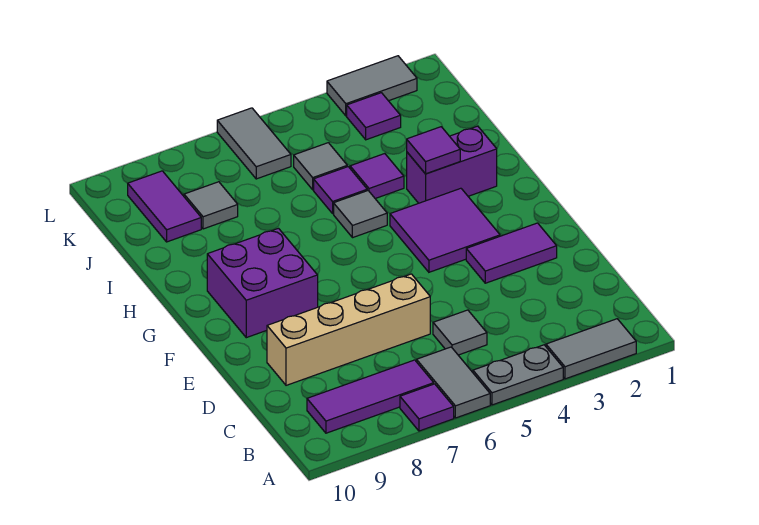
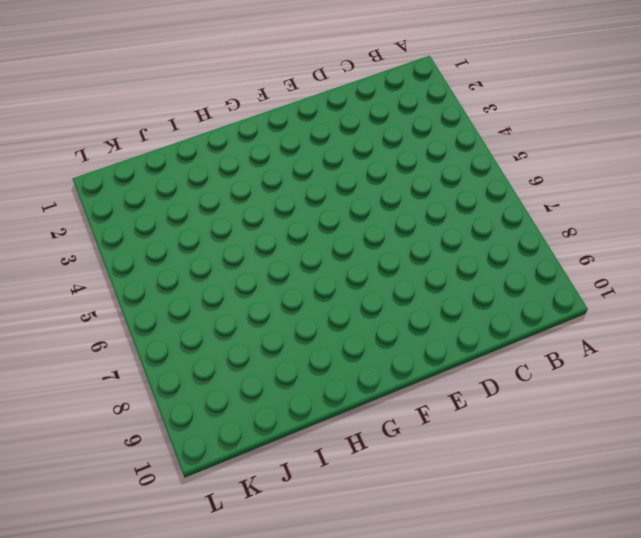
none -> grey 1x2 tile [546,319,636,379]
none -> grey 1x2 plate [473,345,563,405]
none -> grey 1x2 tile [417,347,490,418]

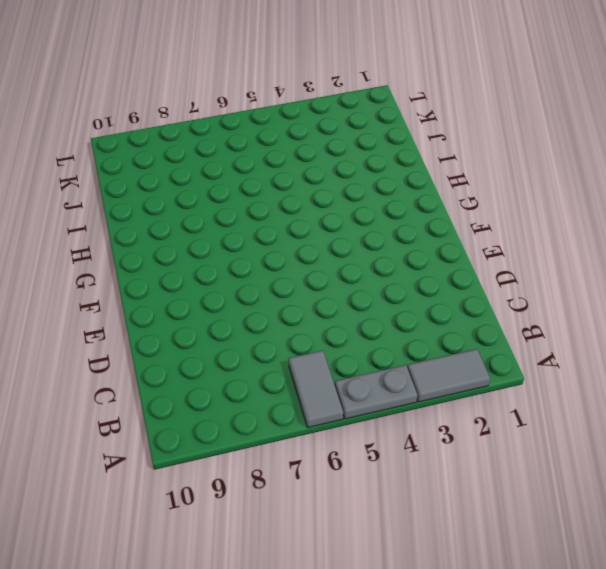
none -> purple 1x1 tile [400,384,454,431]
none -> purple 1x3 tile [307,360,434,433]
none -> grey 1x1 tile [433,310,487,355]

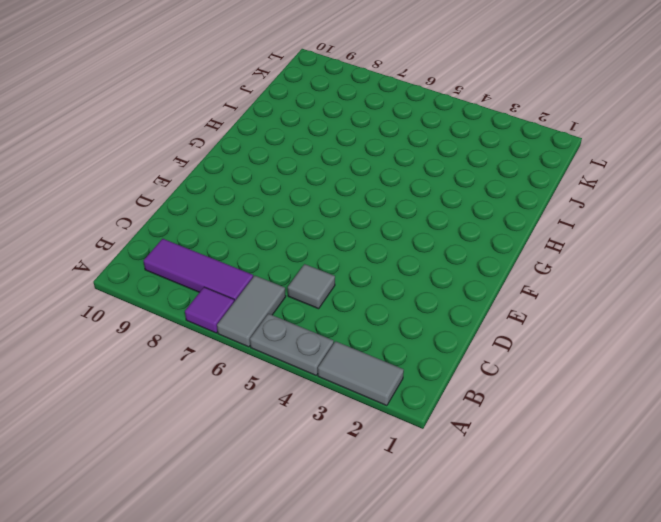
none -> tan 1x4 brick [267,274,430,385]
none -> purple 1x2 tile [466,223,557,283]
none -> purple 2x2 tile [390,188,500,272]

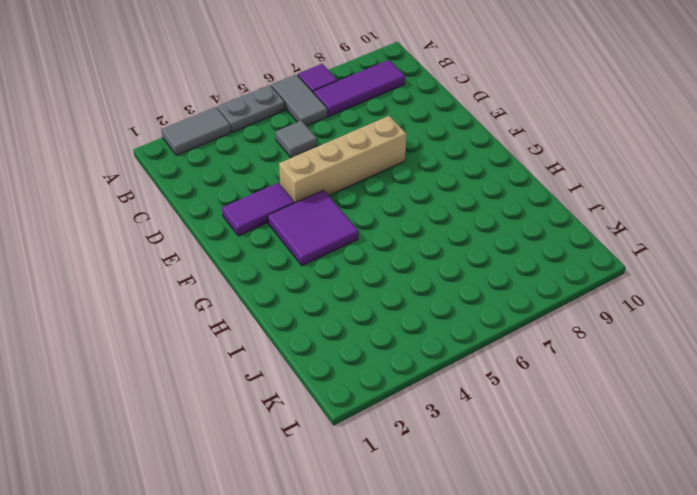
tan 1x4 brick [279,116,406,203] -> tan 1x4 brick moved to [267,274,430,385]
none -> purple 2x2 brick [207,228,318,338]
none -> purple 1x2 brick [407,126,497,203]
none -> grey 1x1 tile [334,191,387,238]

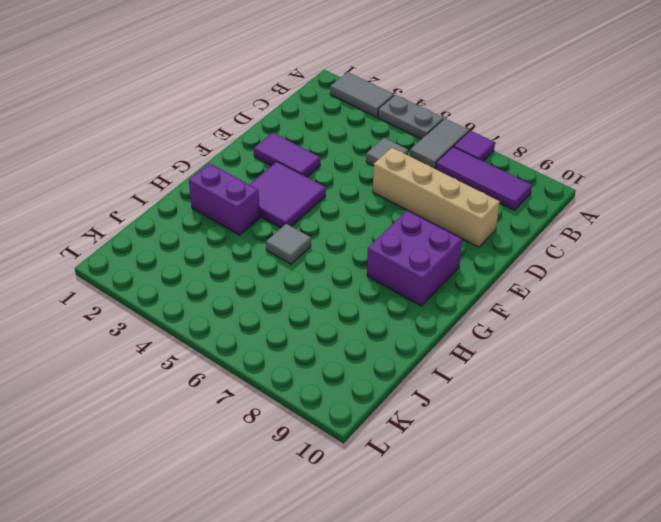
none -> purple 1x1 tile [350,154,404,199]
none -> purple 1x1 tile [314,167,367,214]
none -> grey 1x1 tile [294,143,347,190]

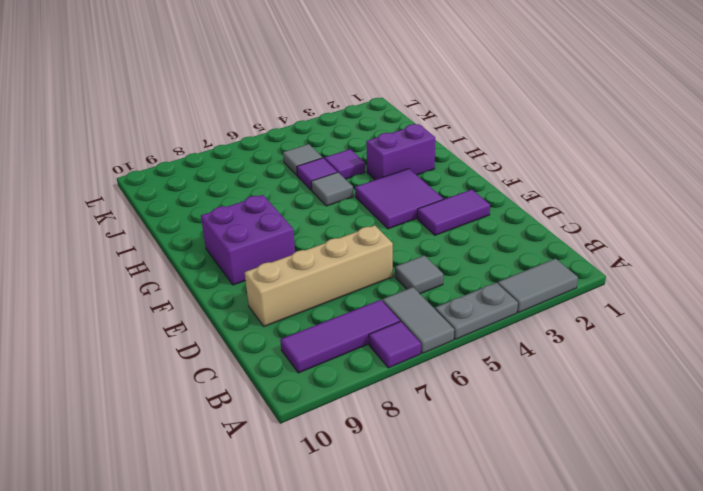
none -> grey 1x1 tile [184,182,238,229]
none -> purple 1x2 tile [128,171,201,242]
none -> purple 1x1 tile [347,93,401,140]

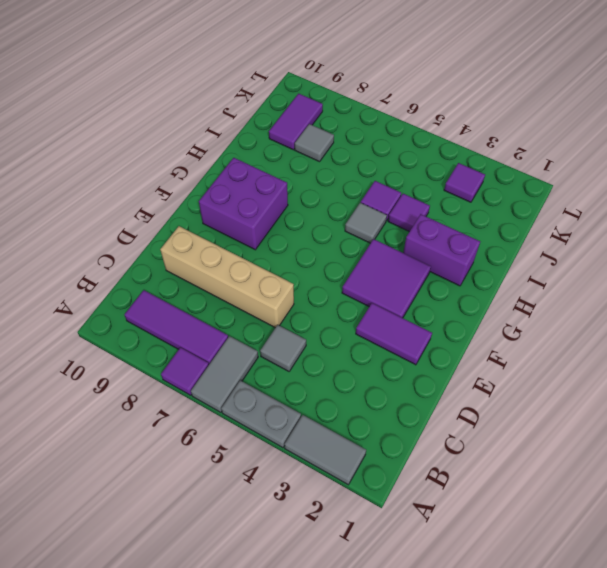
none -> grey 1x1 tile [294,143,347,190]
none -> grey 1x2 tile [217,108,291,179]
none -> grey 1x2 tile [327,56,417,116]

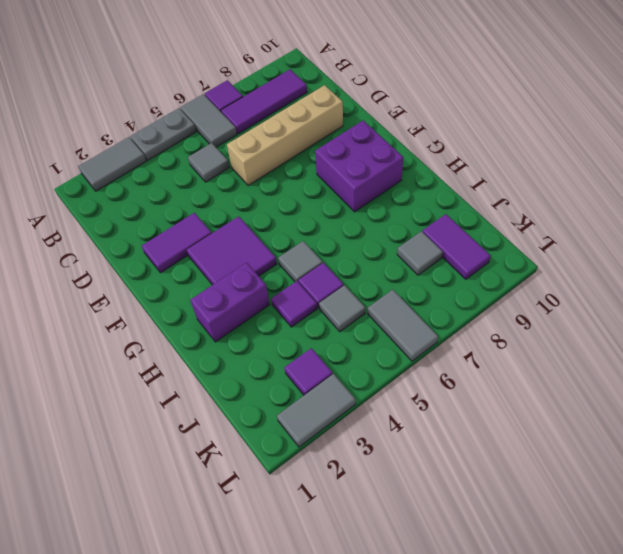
none -> purple 1x1 tile [407,127,460,174]

